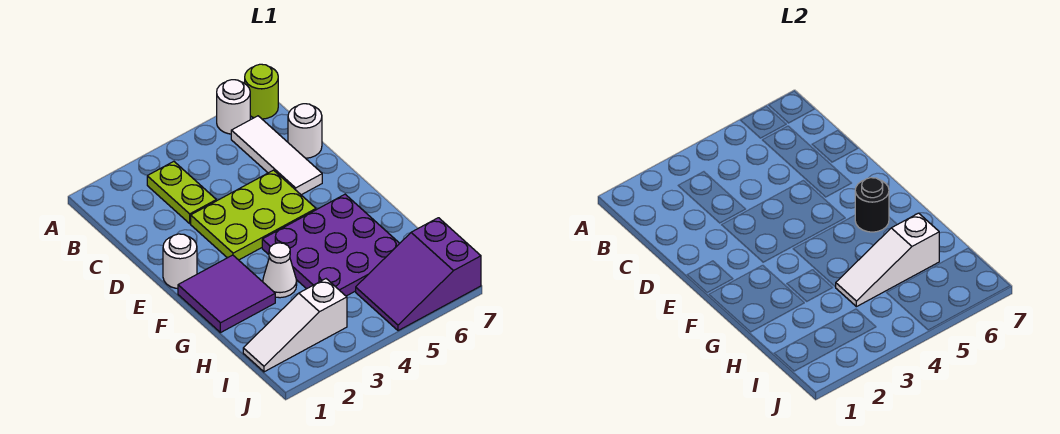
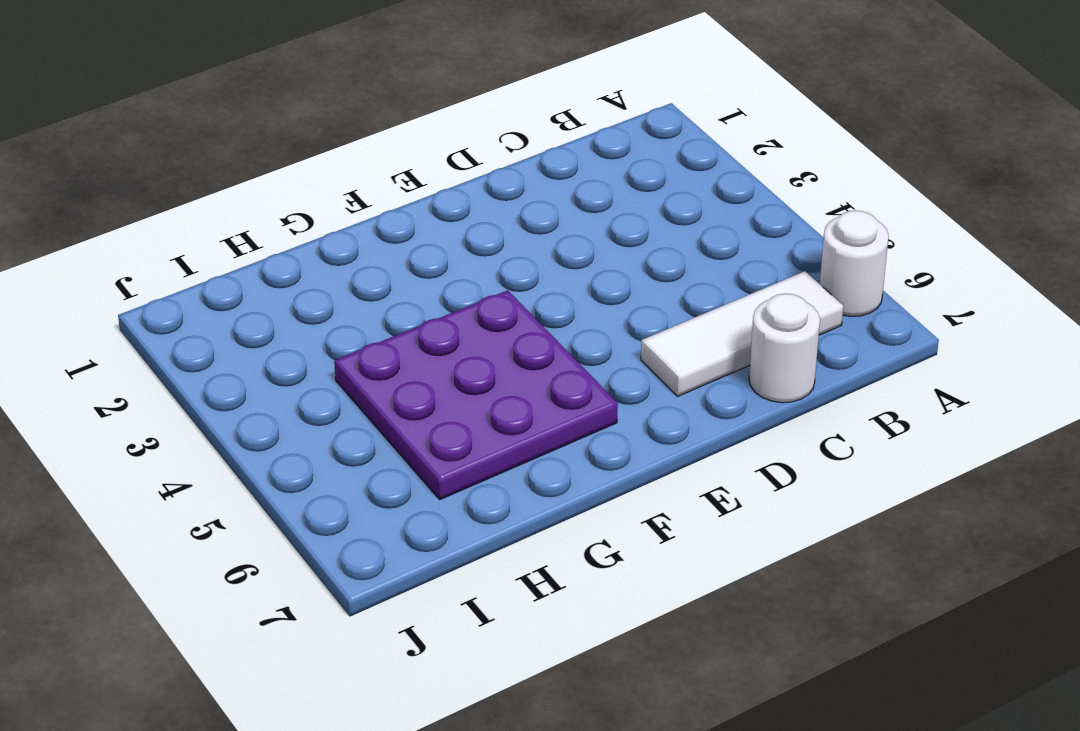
none -> lime 1x1 round brick [245,64,278,119]
none -> lime 1x2 plate [147,161,216,223]
none -> lime 2x3 plate [191,170,316,260]

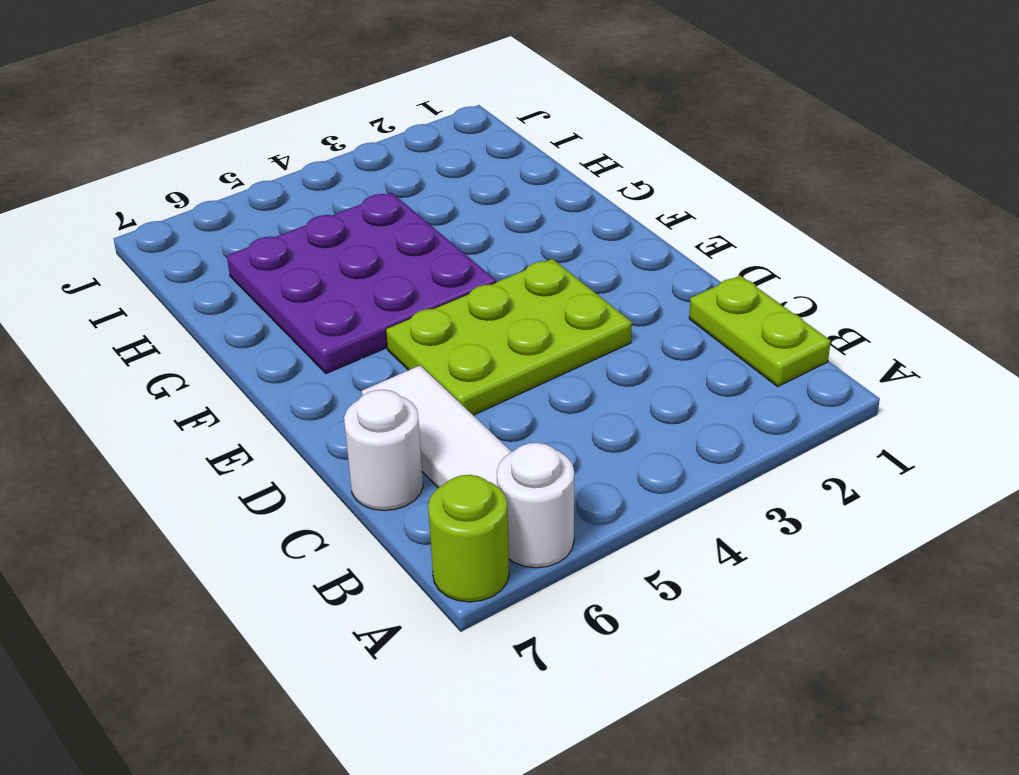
lime 1x2 plate [689,275,831,387] -> lime 1x2 plate moved to [147,161,216,223]
none -> white 1x1 round brick [163,234,197,289]
none -> purple 2x2 tile [178,255,275,333]
none -> white 1x1 cone [263,243,297,298]

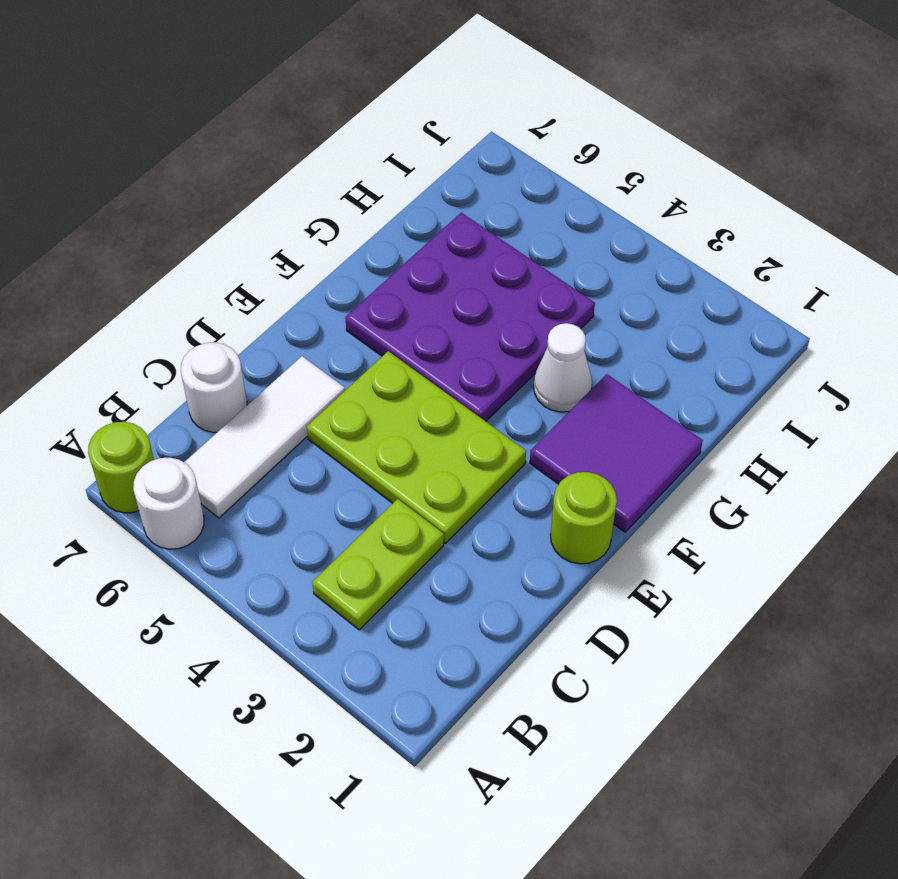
lime 1x1 round brick [551,472,617,564] -> white 1x1 round brick [163,234,197,289]
none -> white 1x3 slope [243,279,347,372]
none -> purple 2x3 slope [356,218,481,331]
none -> black 1x1 round brick [855,178,889,232]

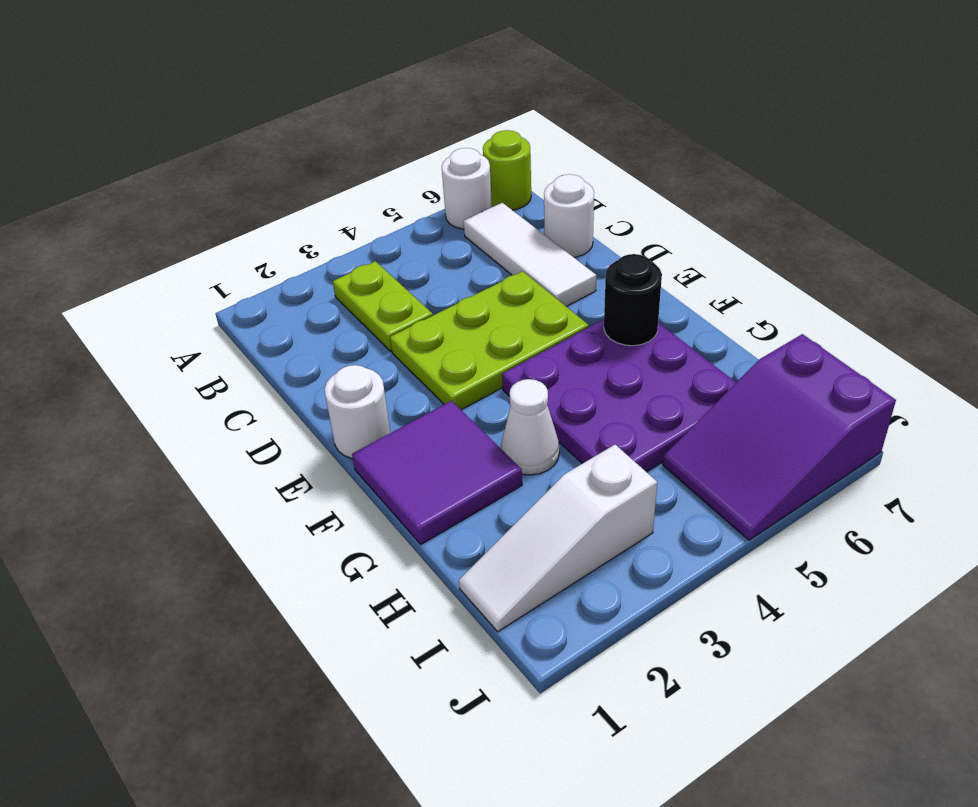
none -> white 1x3 slope [836,213,939,307]

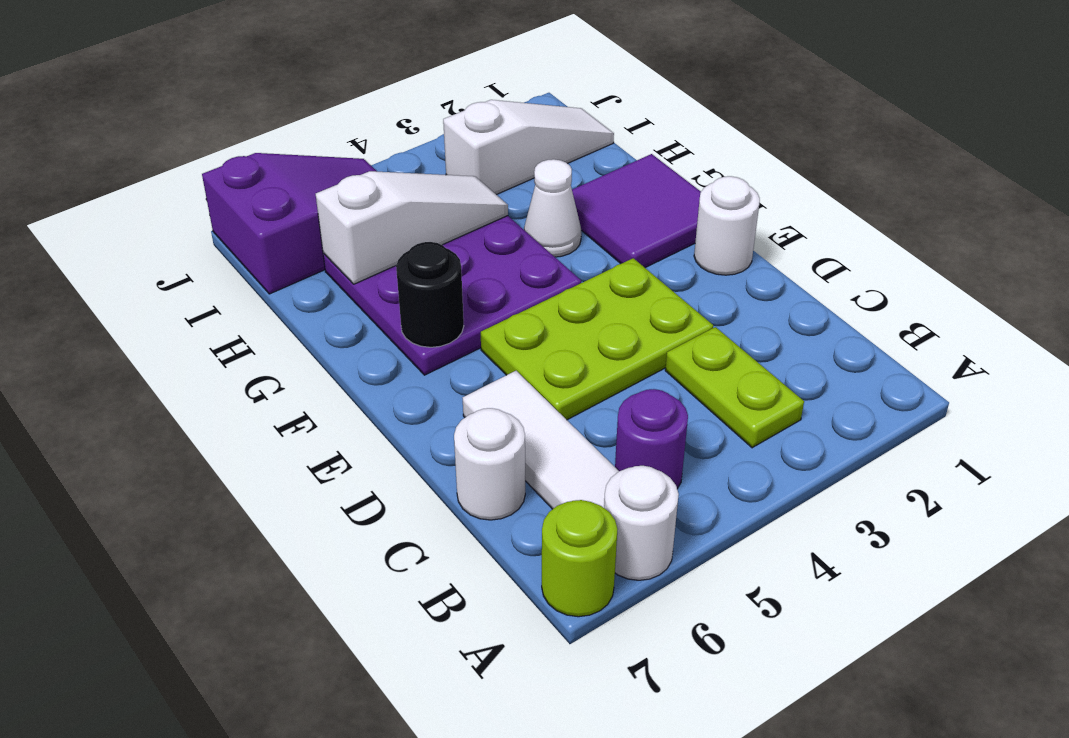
purple 1x1 round brick [615,389,688,489] -> none

